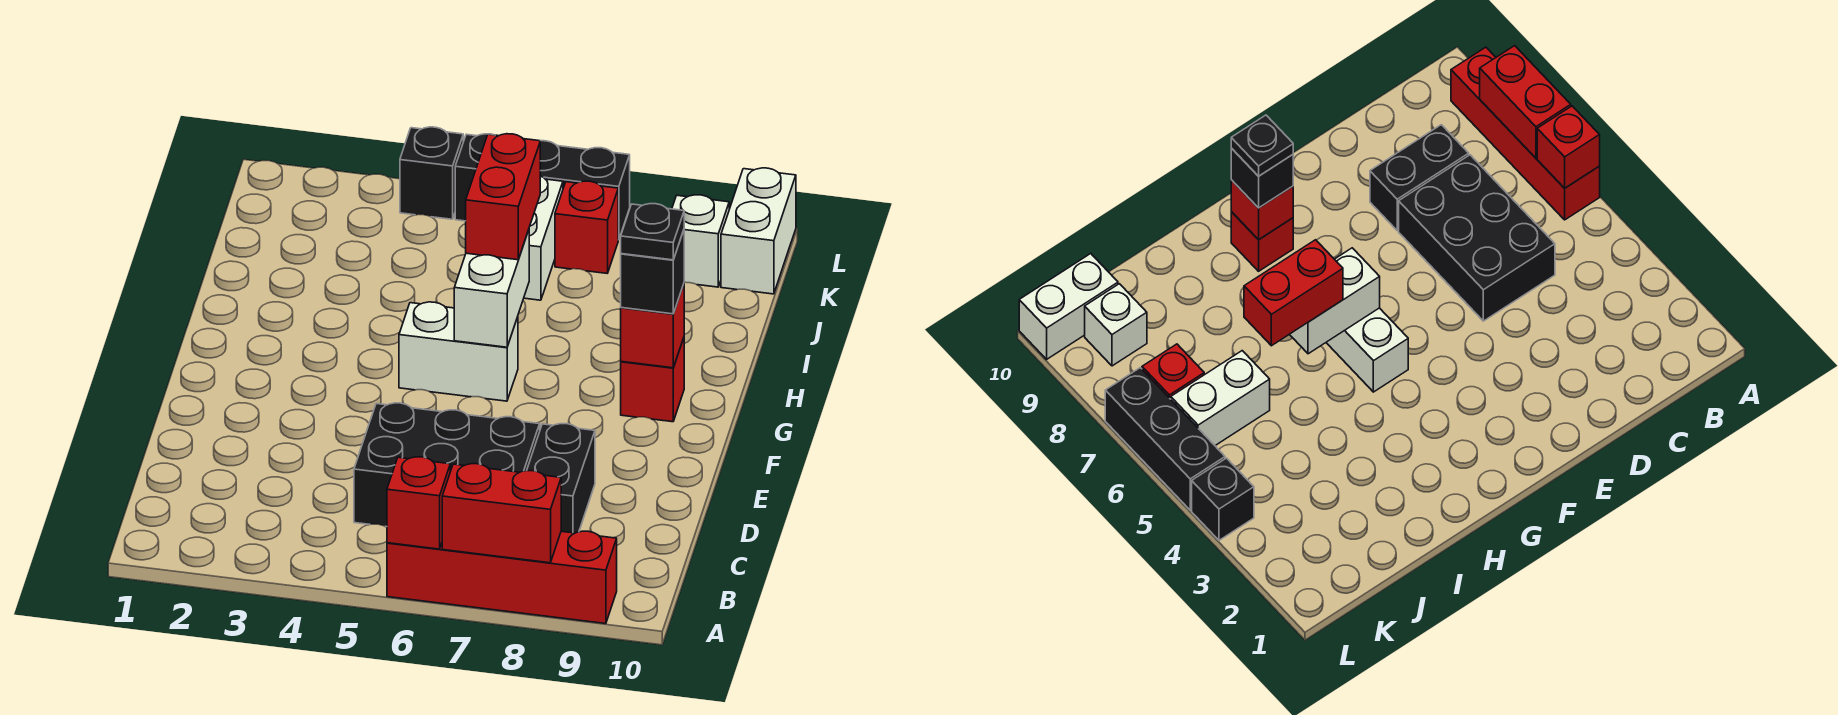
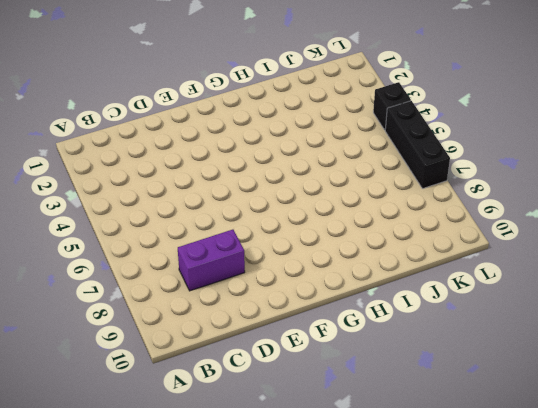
purple 1x2 brick [178,230,245,291] -> black 1x2 brick [527,424,595,533]
none -> red 1x4 brick [387,531,617,624]
none -> black 2x3 brick [354,403,540,527]
none -> white 1x2 brick [399,302,518,401]

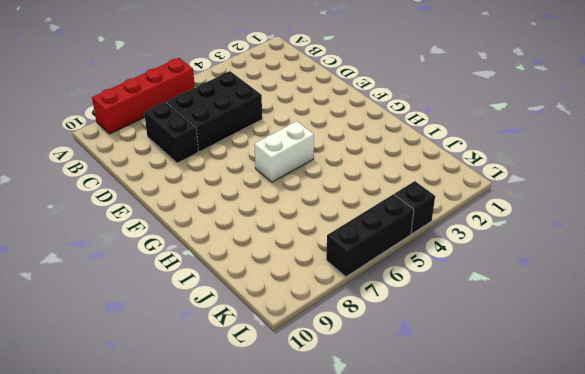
none -> red 1x1 brick [621,338,684,422]
none -> white 1x2 brick [524,176,563,300]
none -> red 1x1 brick [555,181,618,273]

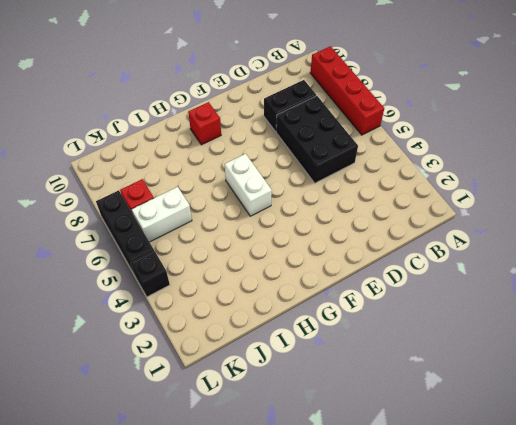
none -> white 1x1 brick [672,195,729,287]
none -> white 1x2 brick [721,168,796,294]
none -> red 1x1 brick [387,457,450,549]

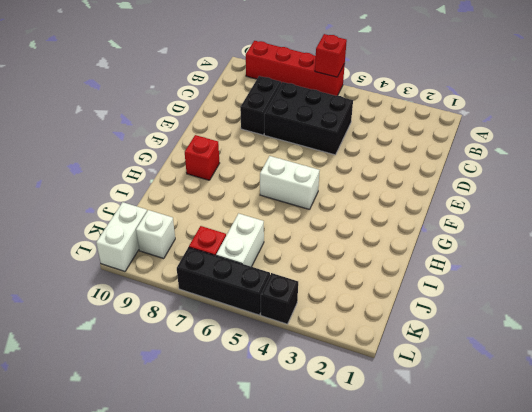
none -> red 1x2 brick [442,464,561,563]
none -> white 1x2 brick [454,230,529,347]
none -> red 1x1 brick [621,284,684,368]

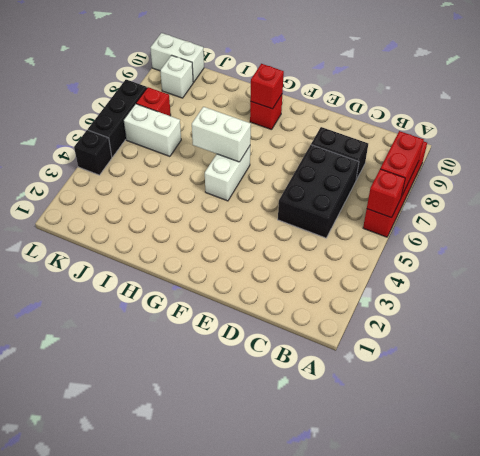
none -> black 1x1 brick [621,230,684,314]
none -> red 1x2 brick [466,134,540,260]
none -> black 1x1 plate [621,204,684,260]

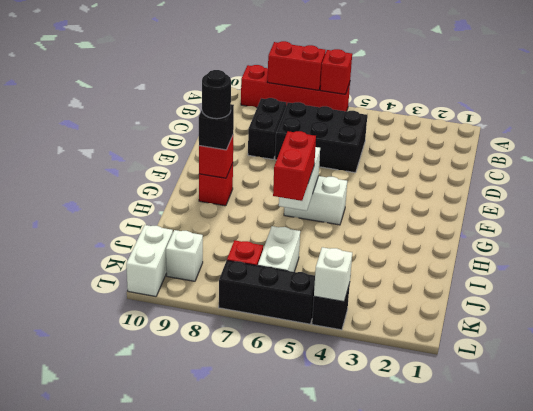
black 1x1 round brick [202,70,231,119] -> black 1x1 plate [621,204,684,260]
white 1x1 brick [314,247,352,302] -> none

